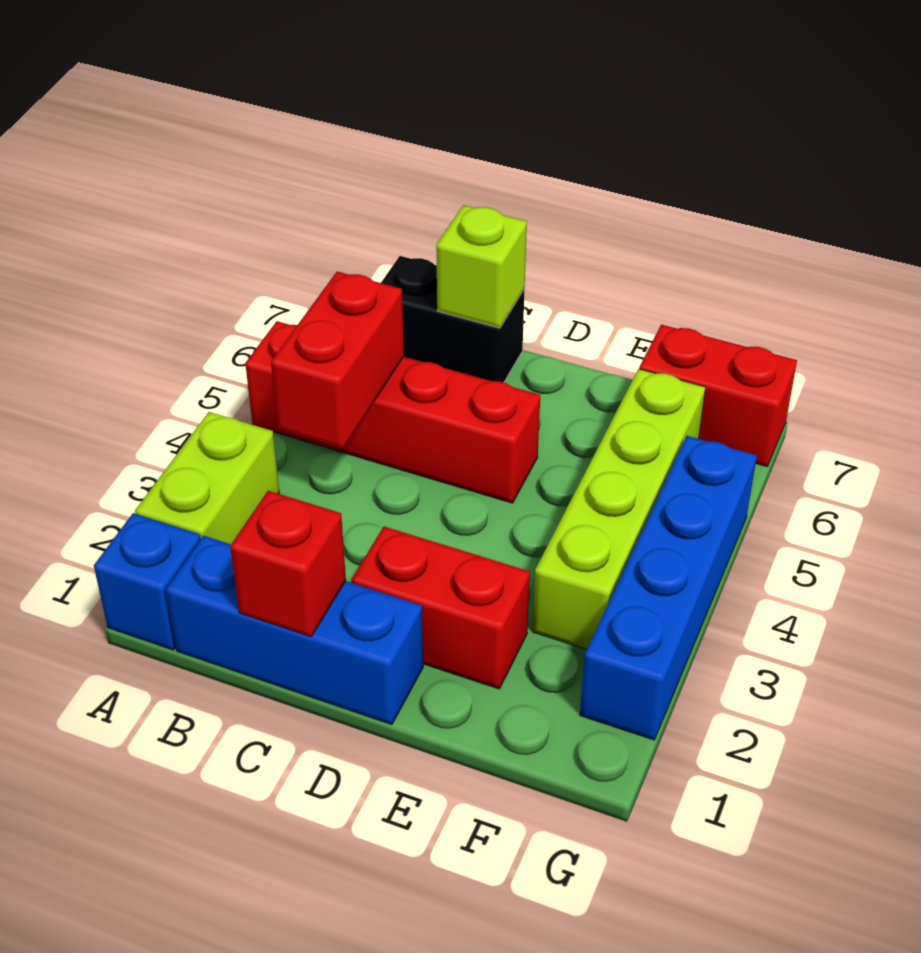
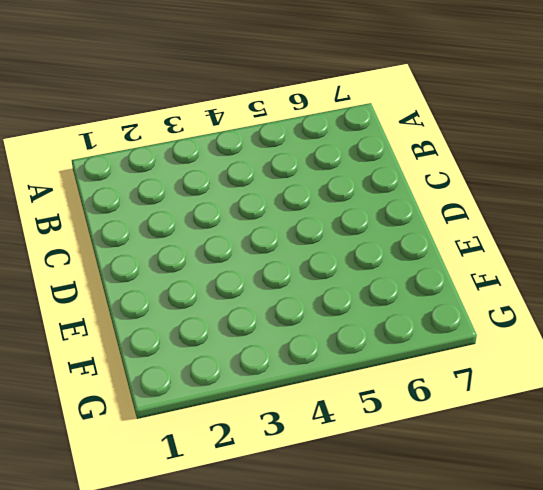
none -> blue 1x1 brick [94,513,201,650]
none -> lime 1x2 brick [135,412,279,544]
none -> red 1x4 brick [245,321,540,503]

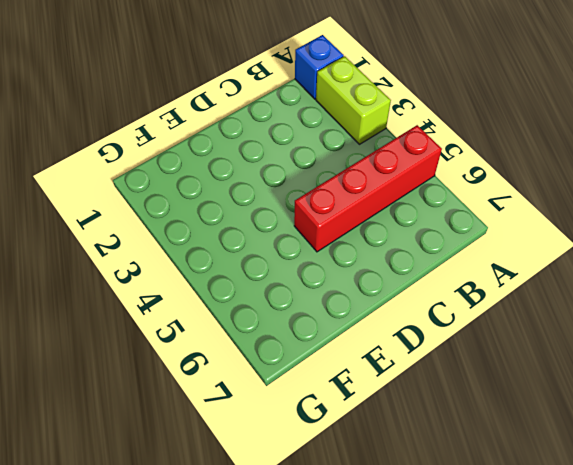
none -> blue 1x3 brick [166,536,423,725]
none -> black 1x2 brick [381,256,525,382]
none -> red 1x2 brick [351,527,530,689]

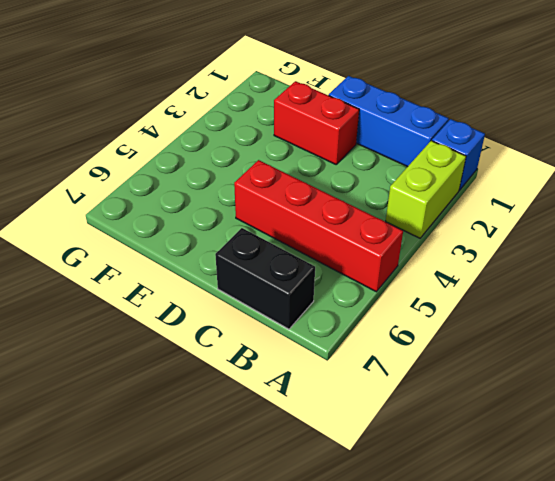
none -> lime 1x4 brick [532,369,705,649]
none -> red 1x2 brick [639,324,797,467]
none -> blue 1x4 brick [580,436,757,740]

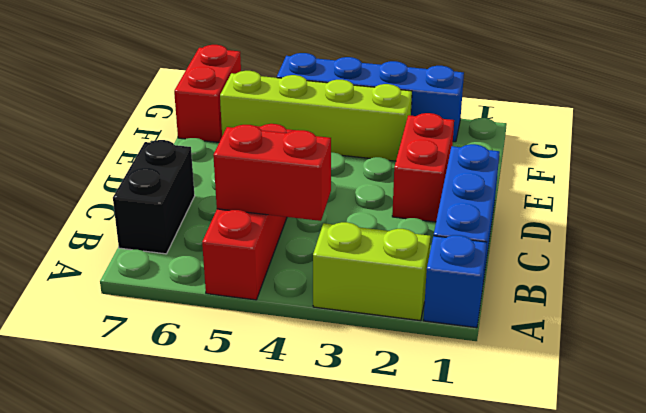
none -> red 1x1 brick [230,491,346,637]
none -> lime 1x1 brick [436,205,527,328]

